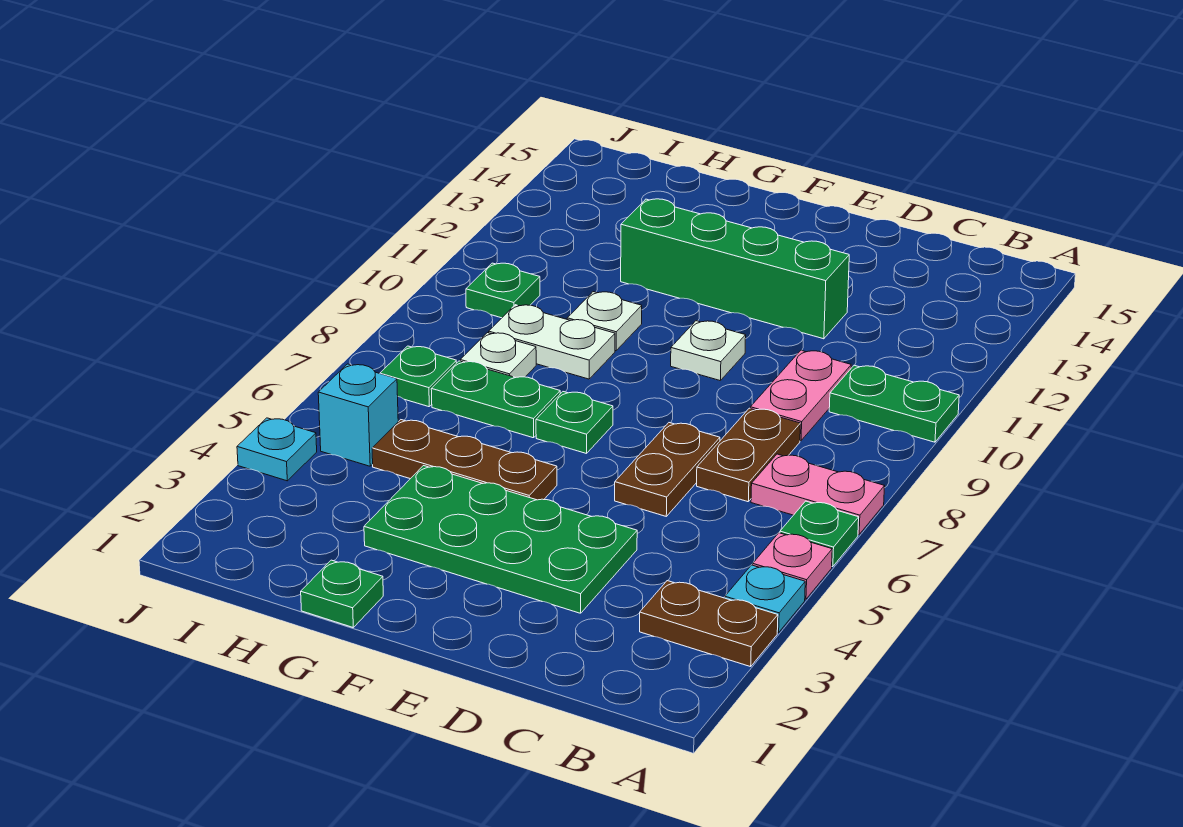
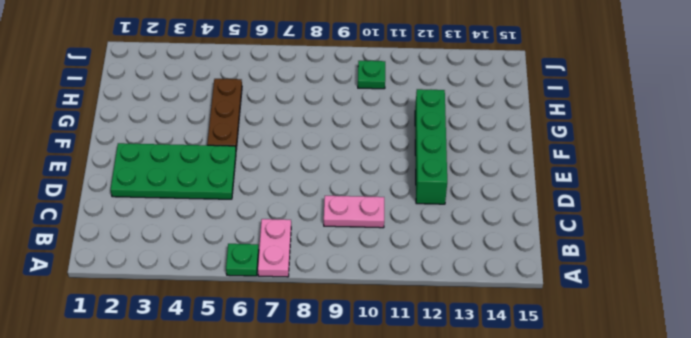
green 2x4 plate [111,143,236,199] -> green 2x4 plate turned to [364,466,637,613]
none -> brown 1x2 plate [640,581,778,667]
none -> cyan 1x1 plate [725,565,805,633]
none -> pink 1x1 plate [753,533,832,599]

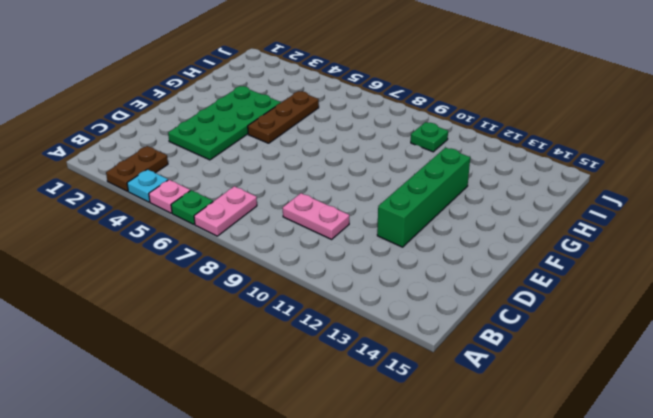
none -> green 1x2 plate [829,365,959,442]
none -> brown 1x2 plate [697,408,800,502]
none -> brown 1x2 plate [615,423,720,516]

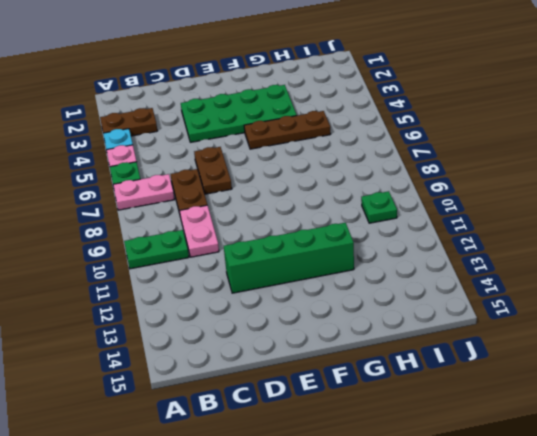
none -> white 1x1 plate [671,321,746,381]
none -> green 1x1 plate [536,392,613,454]
none -> green 1x1 plate [301,560,383,627]

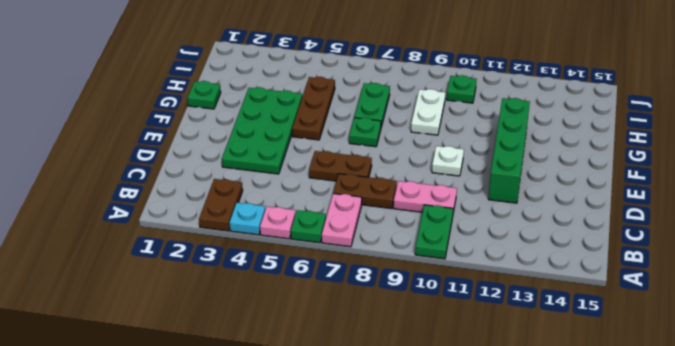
none -> white 1x1 plate [567,292,642,351]
none -> white 1x1 plate [460,333,536,378]
none -> cyan 1x1 brick [318,364,398,466]

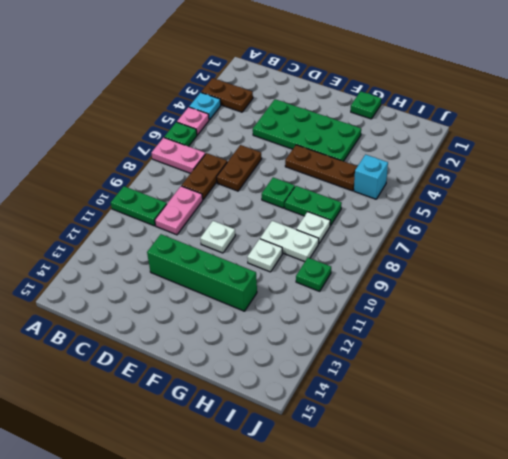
none -> green 1x1 plate [380,346,456,407]
none -> cyan 1x1 plate [237,418,317,481]

